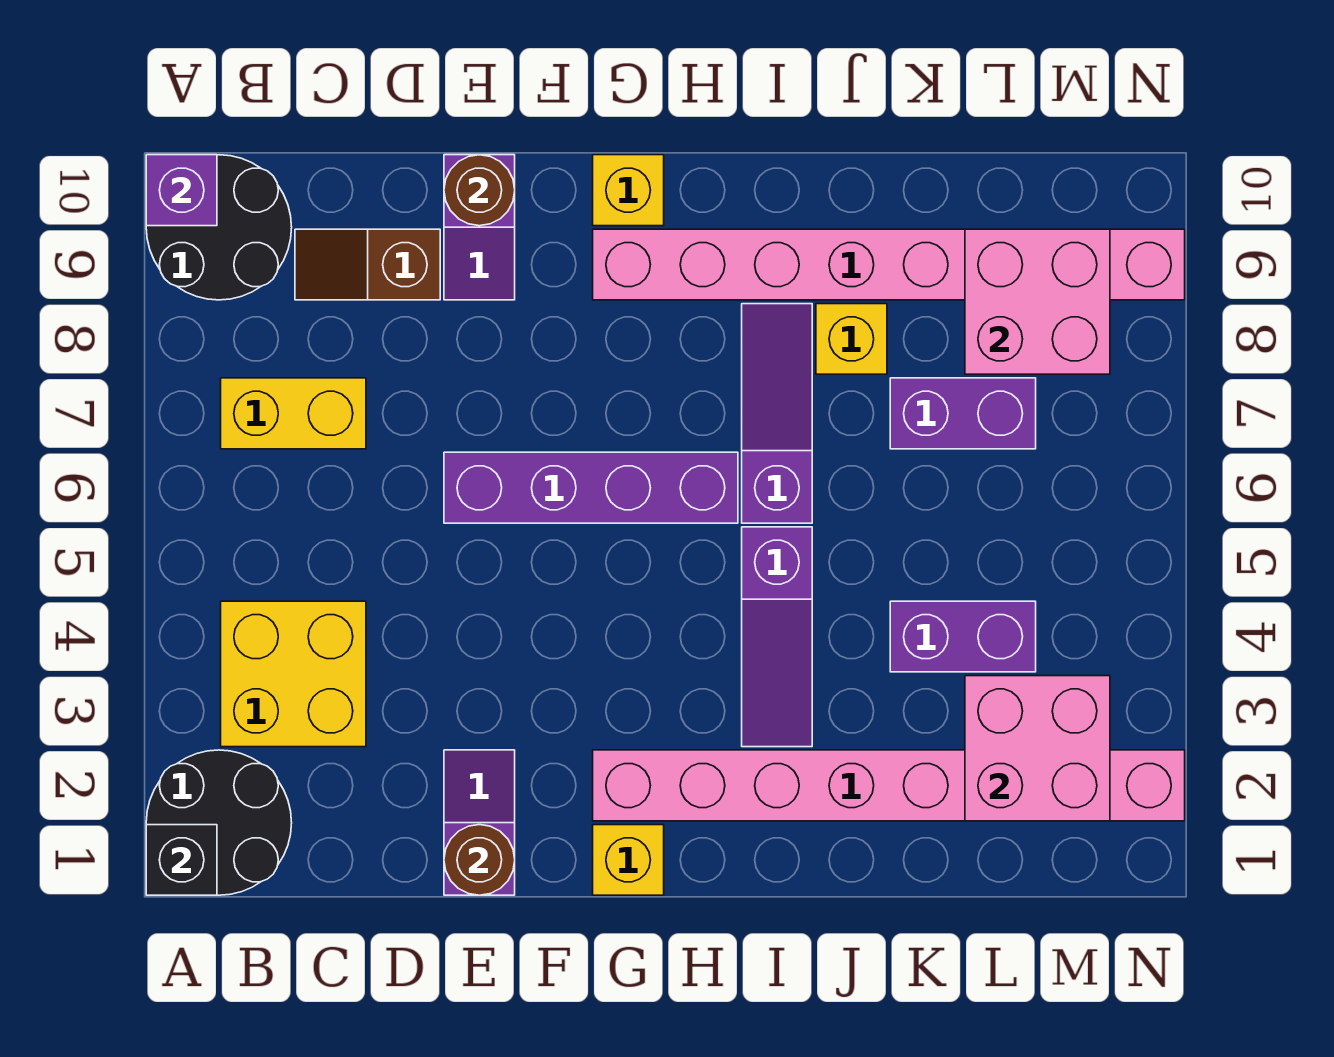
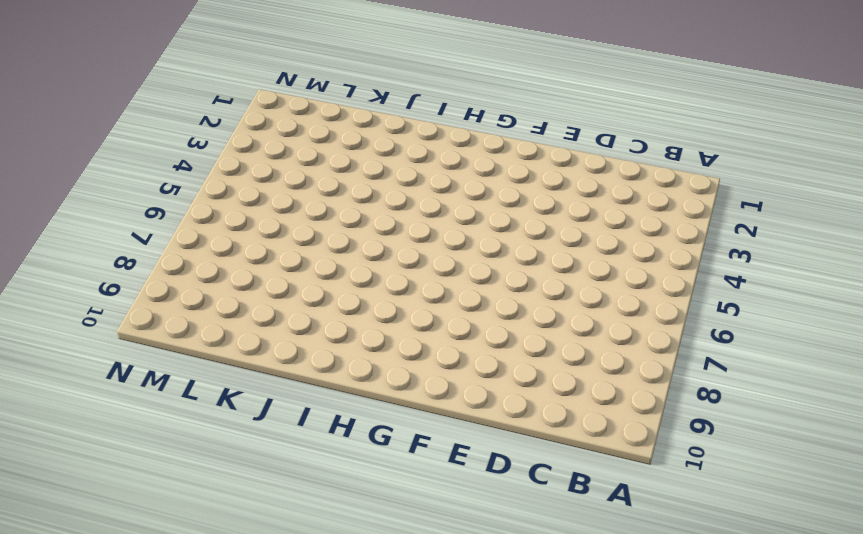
none -> black 2x2 round brick [146,750,292,895]
none -> black 2x2 round brick [146,155,292,300]
none -> yellow 2x2 brick [221,601,366,747]

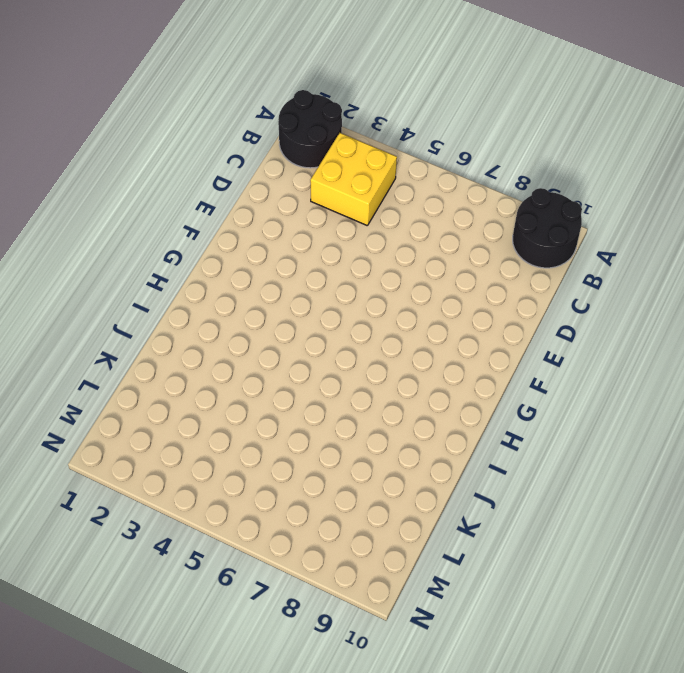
none -> yellow 1x2 brick [221,378,366,449]
none -> brown 1x2 slope [295,229,440,300]
none -> purple 1x2 slope [444,750,515,895]

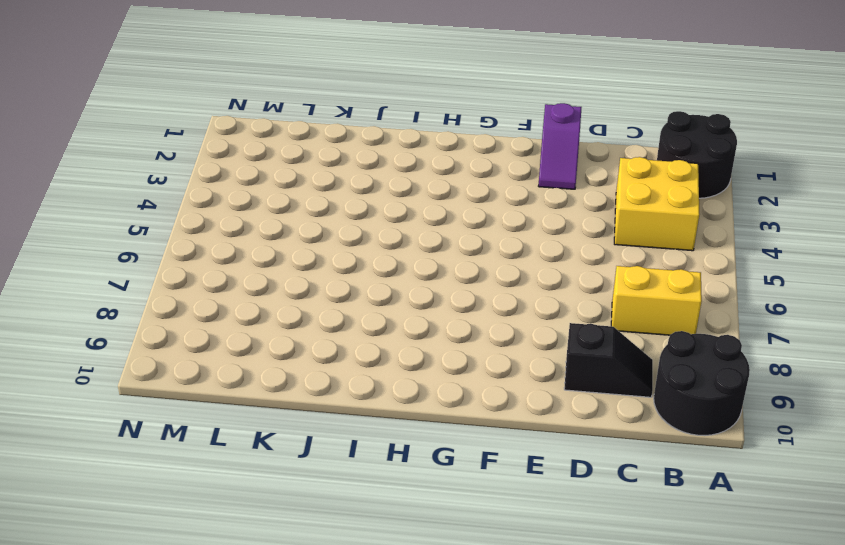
black 1x2 slope [564,323,653,397] -> brown 1x2 slope [295,229,440,300]
none -> purple 1x4 brick [444,452,738,523]
none -> purple 1x2 slope [444,155,515,300]
none -> yellow 1x1 brick [593,825,664,895]

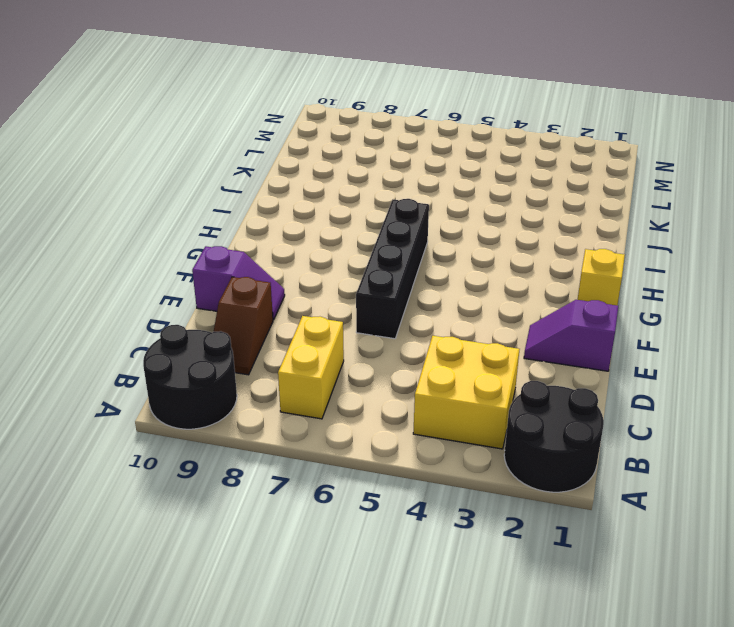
black 1x4 brick [356,199,429,339] -> purple 1x4 brick [444,452,738,523]
none -> pink 1x8 brick [593,750,1185,821]
none -> pink 1x8 brick [593,229,1185,300]
none -> yellow 1x1 brick [593,155,664,226]

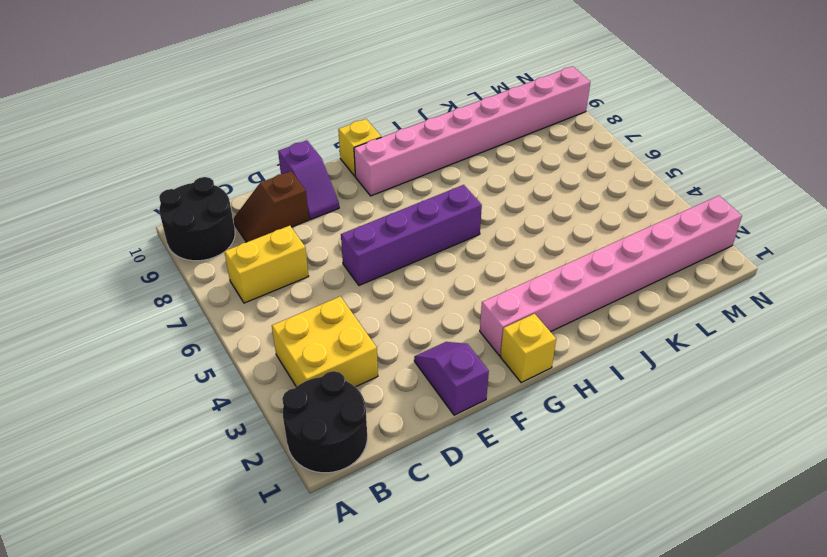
none -> purple 1x3 slope [742,527,812,747]
none -> purple 1x3 slope [742,304,812,523]
none -> yellow 1x1 brick [816,304,887,374]

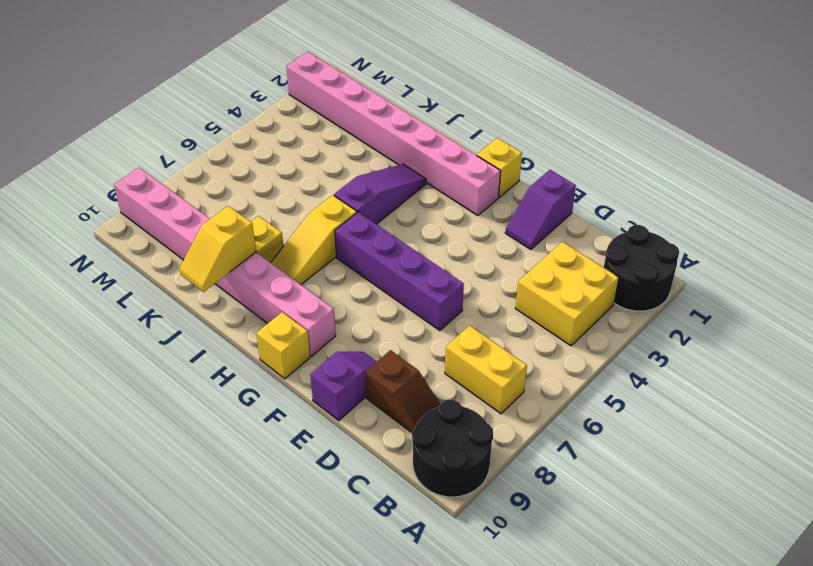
yellow 1x3 slope [271,195,357,285] -> purple 1x3 slope [742,304,812,523]
yellow 1x2 slope [179,206,256,292] -> none
none -> purple 1x2 brick [890,601,1036,672]
none -> purple 1x2 brick [890,378,1036,449]
none -> black 1x1 brick [146,825,217,895]

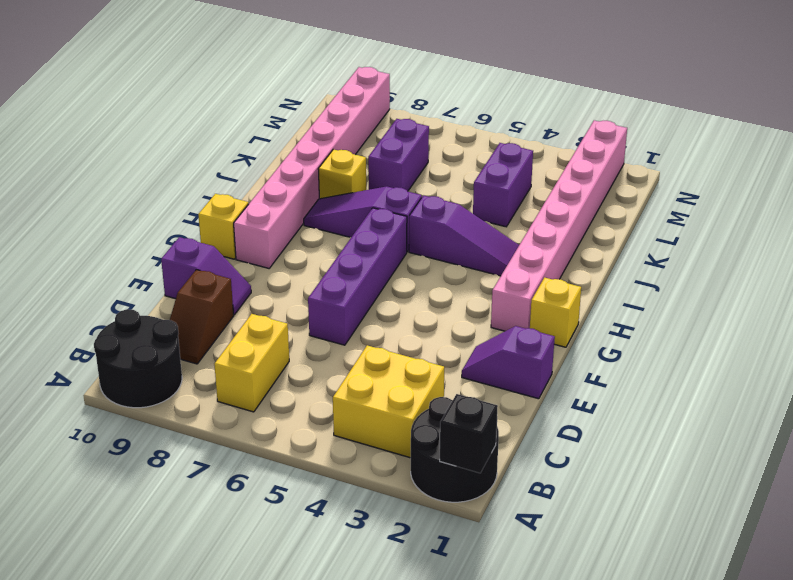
none -> purple 1x1 brick [146,155,217,226]
none -> brown 1x1 round brick [444,825,515,895]
none -> brown 1x1 round brick [444,155,515,226]

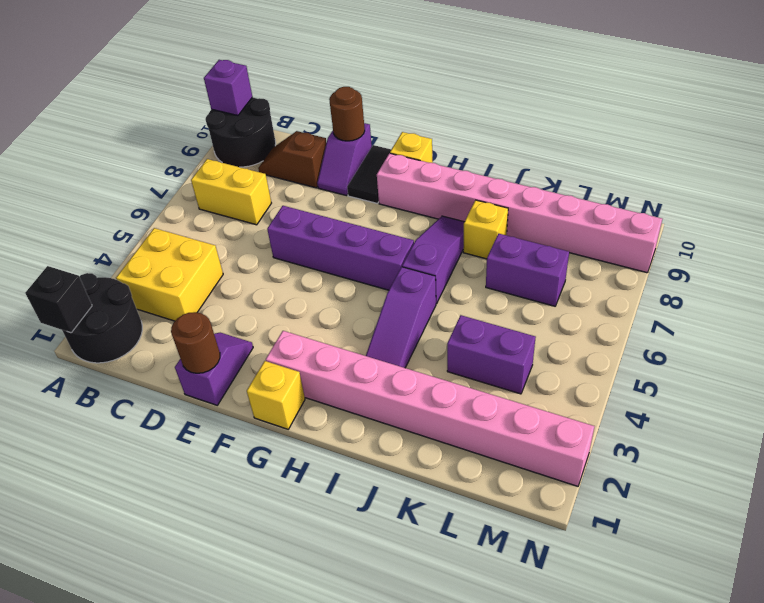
black 1x2 tile [347,145,391,203] -> none
none -> pink 2x2 brick [965,676,1110,821]
none -> pink 2x2 brick [965,229,1110,374]

